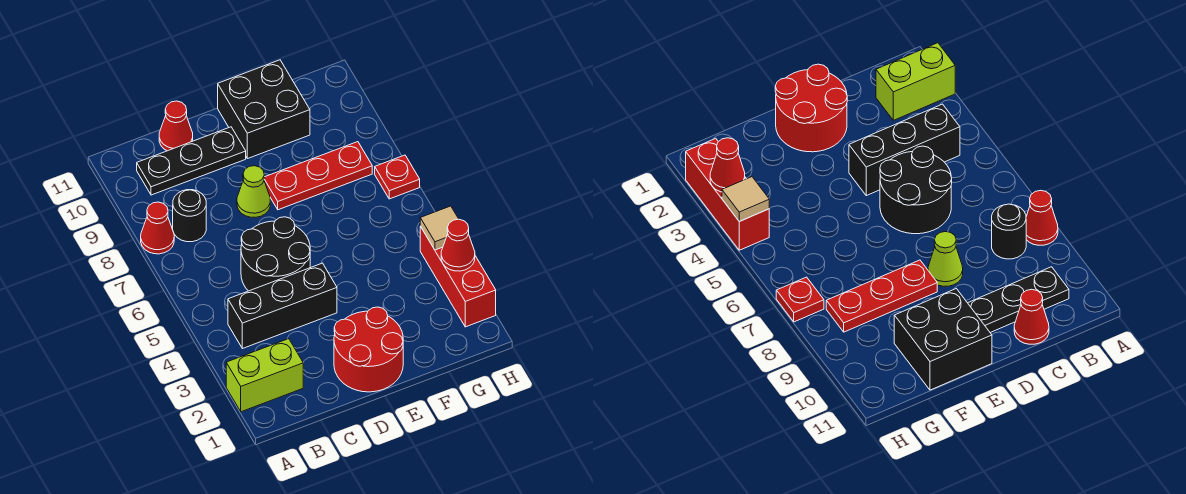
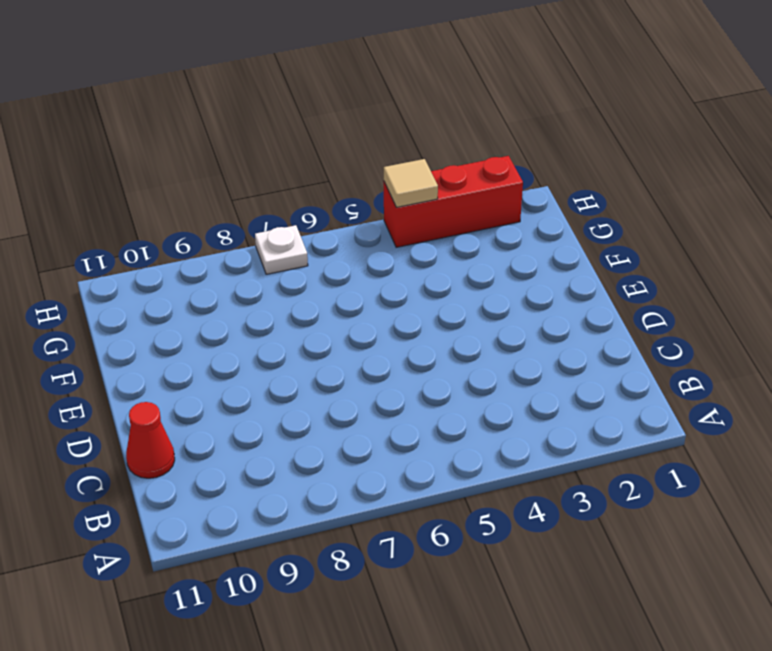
white 1x1 plate [255,225,308,274] -> red 1x1 plate [375,155,420,199]
none -> lime 1x2 brick [226,339,303,412]
none -> red 1x1 cone [141,202,174,254]
none -> black 1x3 brick [228,263,337,349]

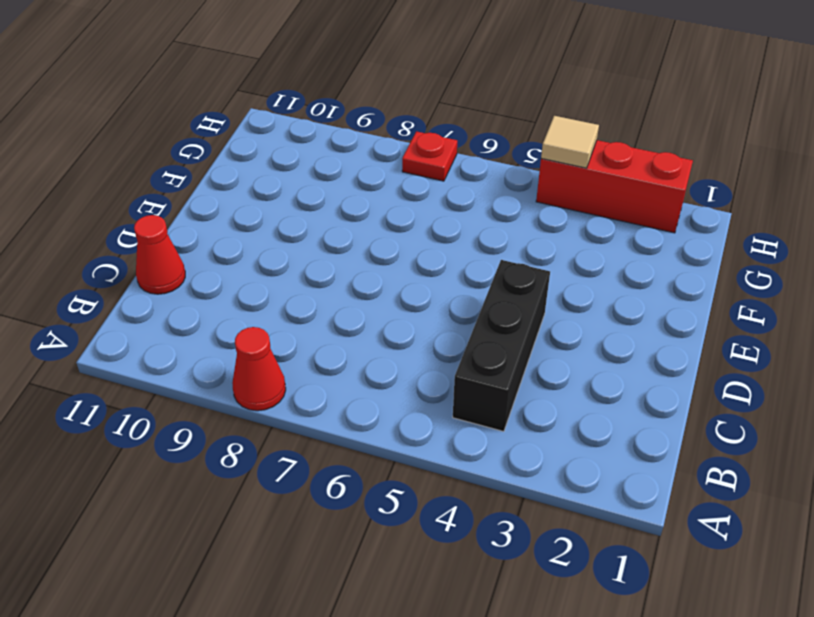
none -> lime 1x2 brick [226,339,303,412]
none -> black 1x1 round brick [173,190,206,242]
none -> black 1x3 plate [137,127,246,195]

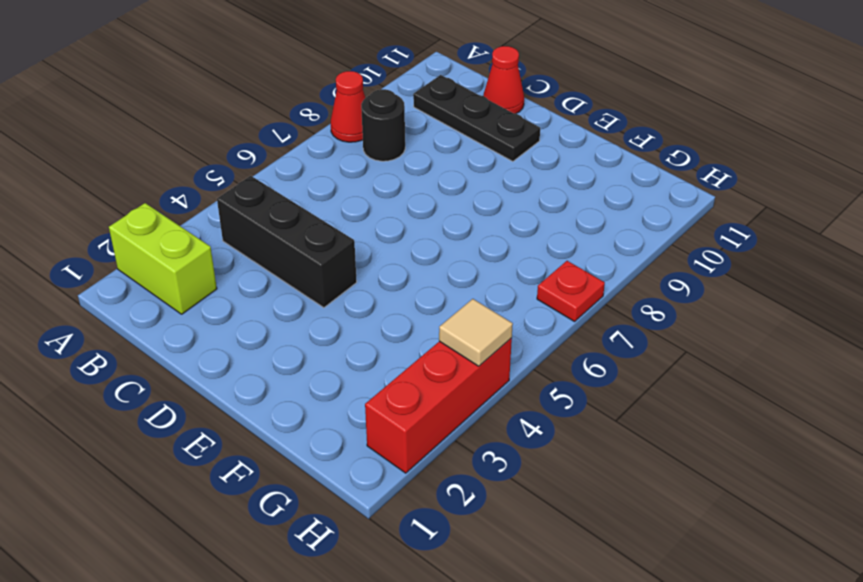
none -> black 2x2 round brick [241,217,310,291]
none -> red 2x2 round brick [334,307,403,392]
none -> lime 1x1 cone [237,166,270,217]

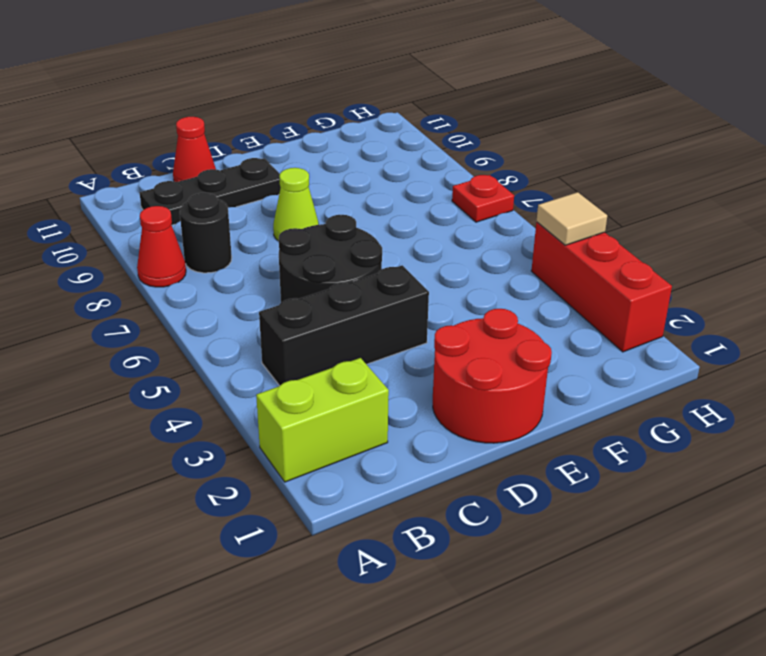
none -> red 1x3 plate [264,142,372,210]
none -> black 2x2 brick [218,60,310,159]
none -> red 1x1 cone [441,219,475,271]

